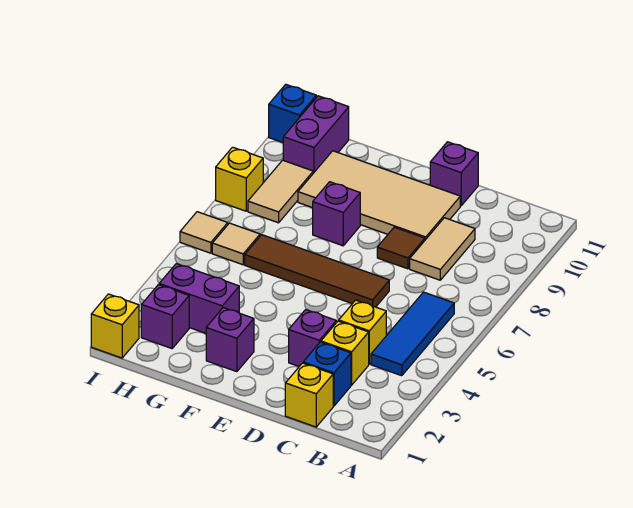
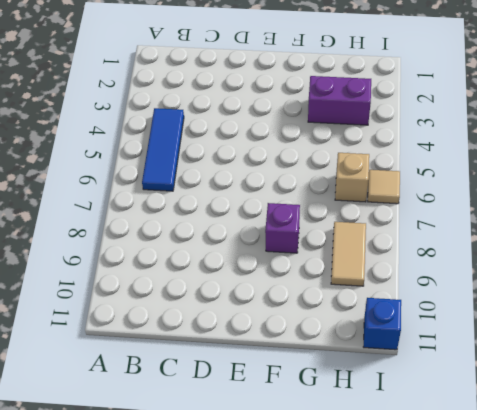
tan 1x1 brick [335,153,369,202] -> tan 1x1 tile [212,223,260,265]
none -> yellow 1x1 brick [285,363,333,427]
none -> blue 1x1 brick [303,342,351,406]
none -> yellow 1x1 brick [321,321,369,385]

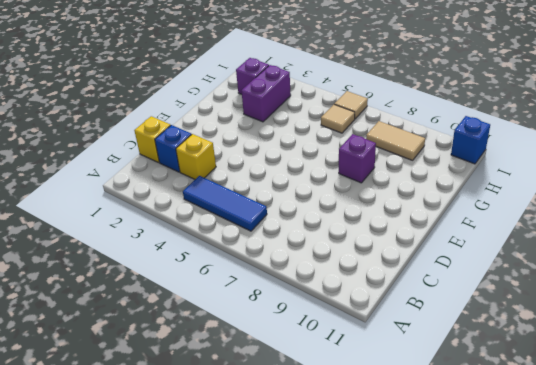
none -> yellow 1x1 brick [339,300,386,364]
none -> tan 1x2 tile [410,218,475,280]
none -> purple 1x1 brick [289,310,336,366]

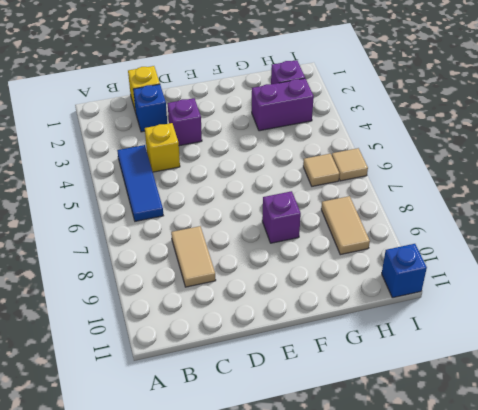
none -> yellow 1x1 brick [321,321,369,385]
none -> brown 1x4 tile [245,235,389,307]
none -> brown 1x1 tile [377,227,425,269]

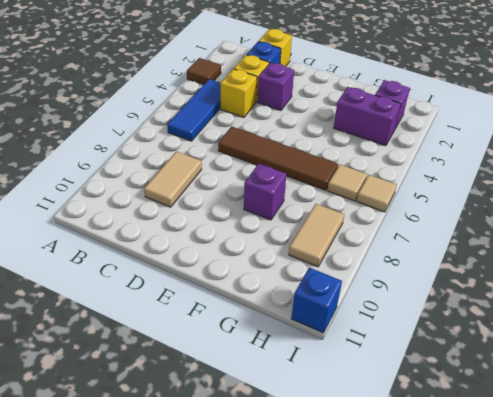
brown 1x1 tile [187,58,221,85] -> brown 1x1 tile moved to [377,227,425,269]
none -> tan 2x4 tile [298,151,460,240]
none -> purple 1x1 brick [430,142,478,206]
none -> purple 1x1 brick [206,308,254,372]

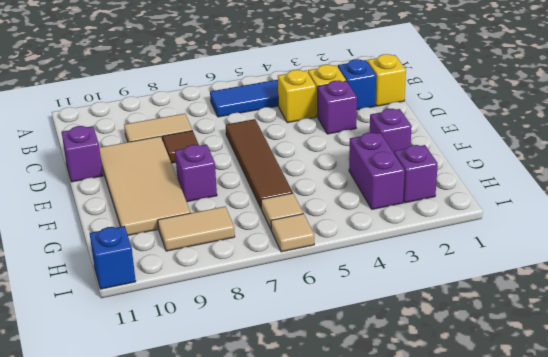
none -> purple 1x2 brick [283,96,349,173]
none -> yellow 1x1 brick [91,294,139,358]
none -> yellow 1x1 brick [216,147,263,211]

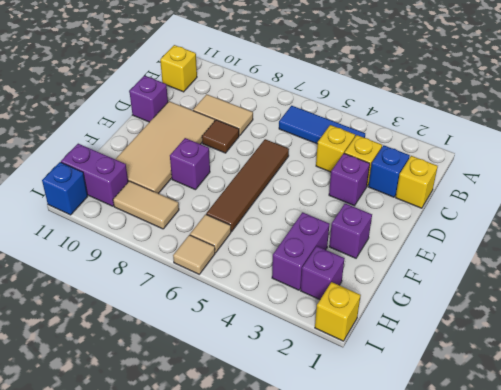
yellow 1x1 brick [160,45,197,92] -> yellow 1x1 brick moved to [216,147,263,211]

